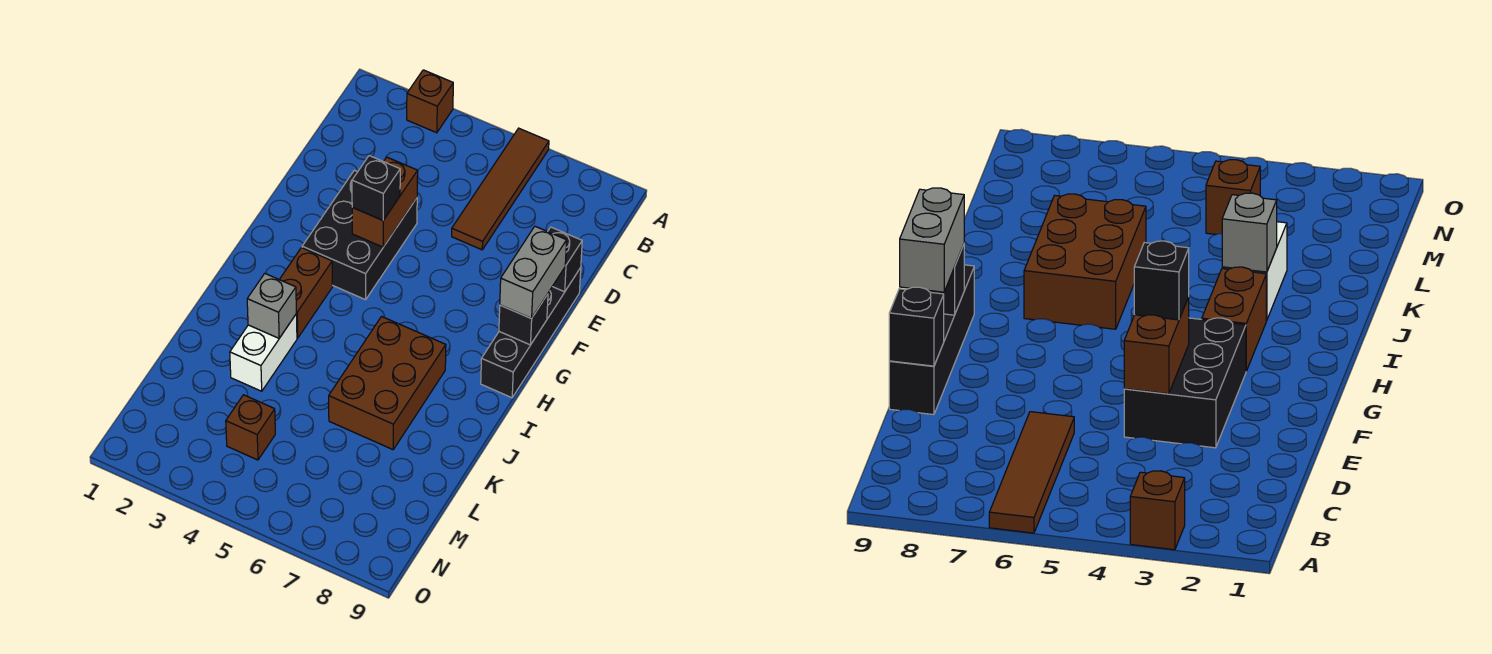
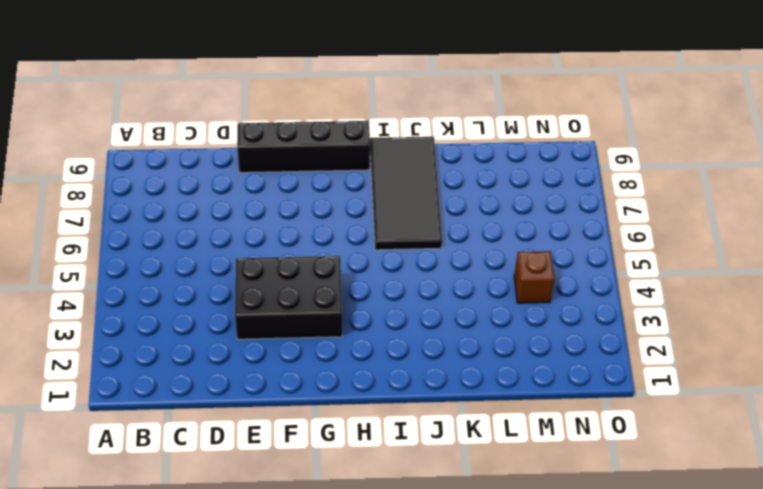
black 2x4 tile [370,137,442,250] -> brown 2x3 brick [329,317,446,450]
none -> brown 1x1 brick [407,70,453,133]
none -> brown 1x4 tile [452,128,549,250]
none -> brown 1x2 brick [279,248,333,338]

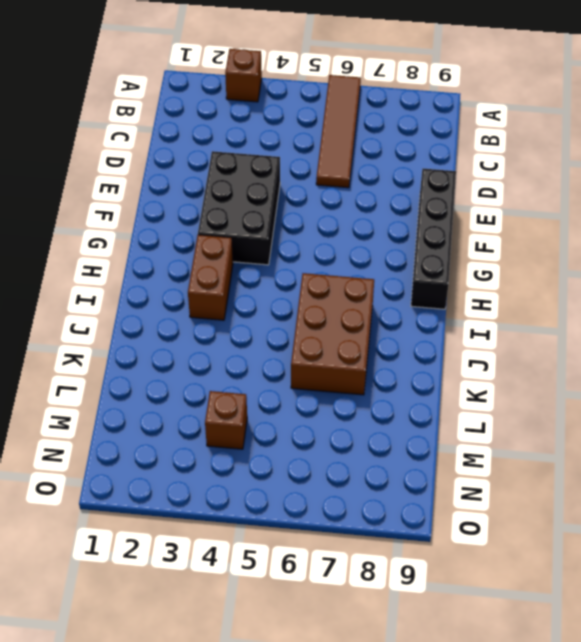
none -> white 1x2 brick [230,315,297,391]
none -> brown 1x2 brick [352,157,418,247]
none -> black 1x1 brick [548,227,582,292]

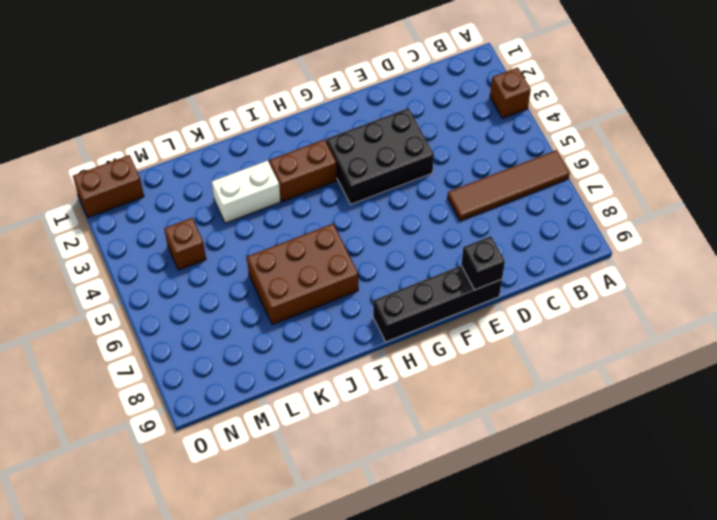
brown 1x2 brick [73,155,144,217] -> brown 1x2 brick moved to [352,157,418,247]
none -> black 1x1 brick [499,294,548,345]
none -> grey 1x1 brick [247,274,296,338]
none -> black 1x1 brick [352,156,400,220]

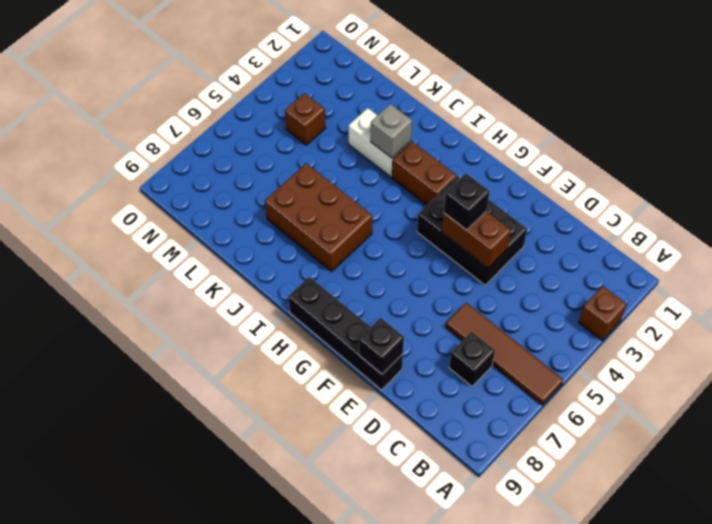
black 1x1 brick [449,332,495,387] -> black 1x1 brick moved to [499,294,548,345]
none -> grey 1x2 brick [500,226,567,319]

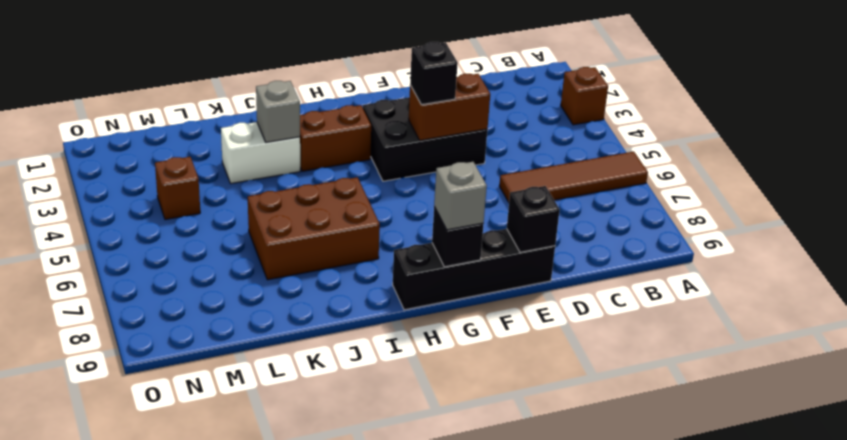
grey 1x1 brick [434,162,487,230] -> grey 1x2 brick [500,226,567,319]

